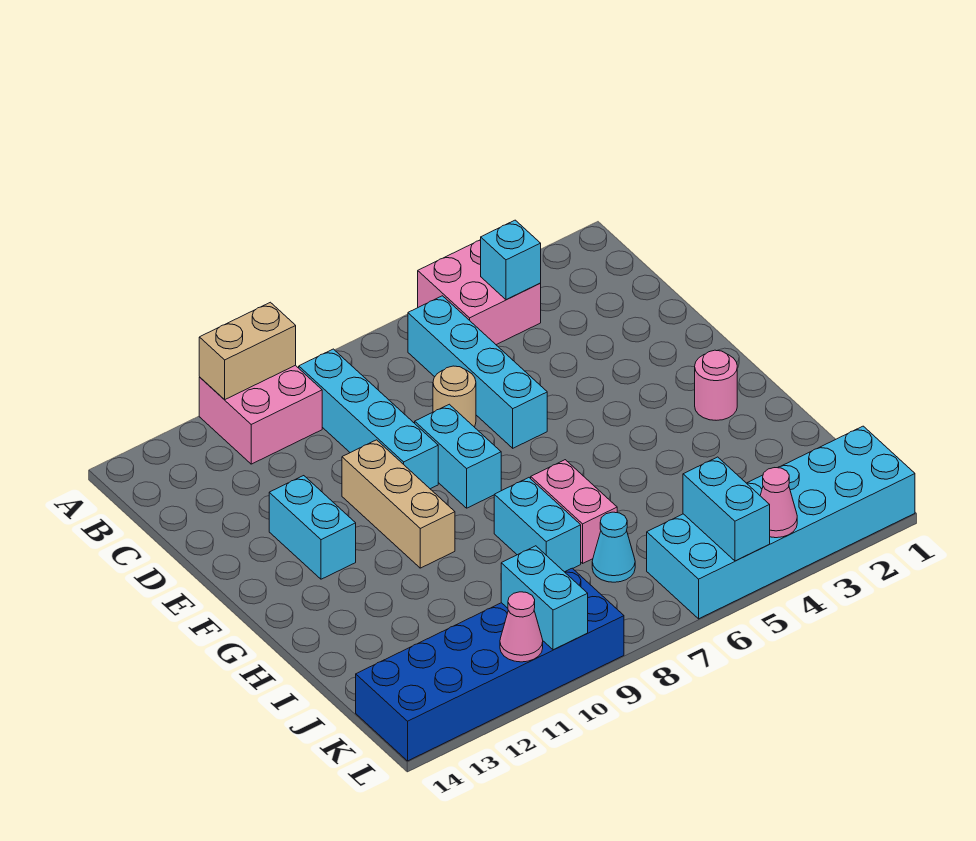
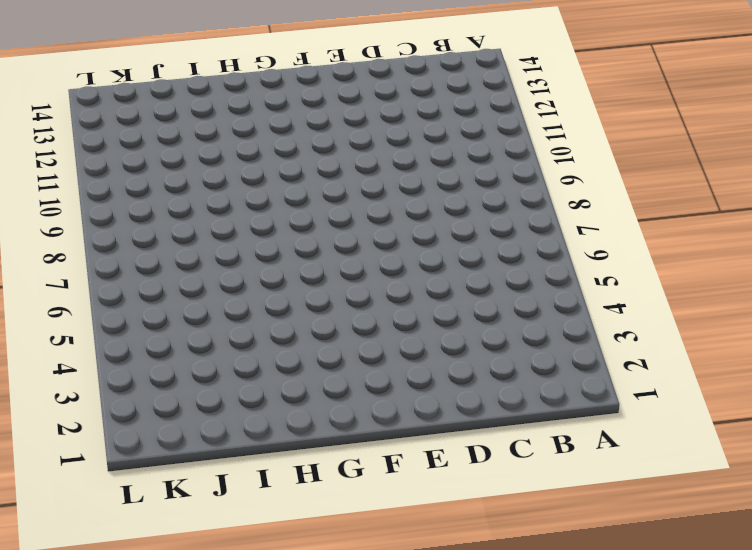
none -> pink 2x2 brick [418,240,541,345]
none -> pink 2x2 brick [199,365,322,464]
none -> cyan 1x4 brick [408,296,547,448]

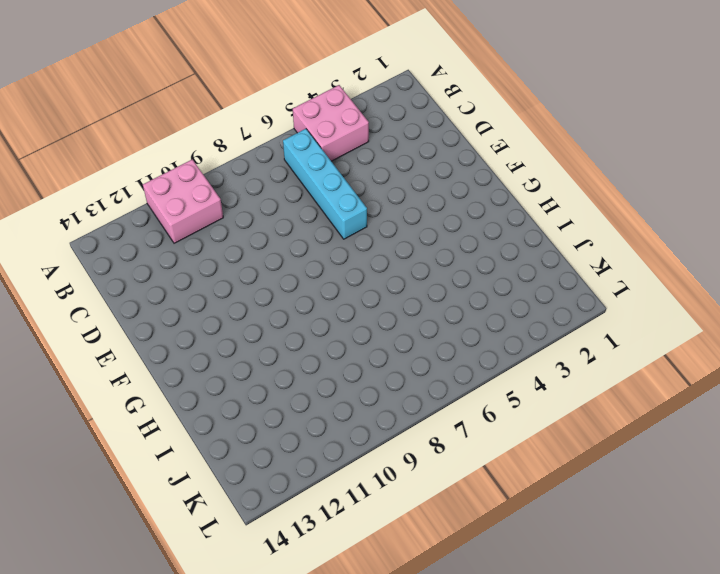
none -> cyan 1x4 brick [299,349,438,489]
none -> tan 1x1 round brick [433,366,476,427]
none -> cyan 1x2 brick [415,404,501,508]

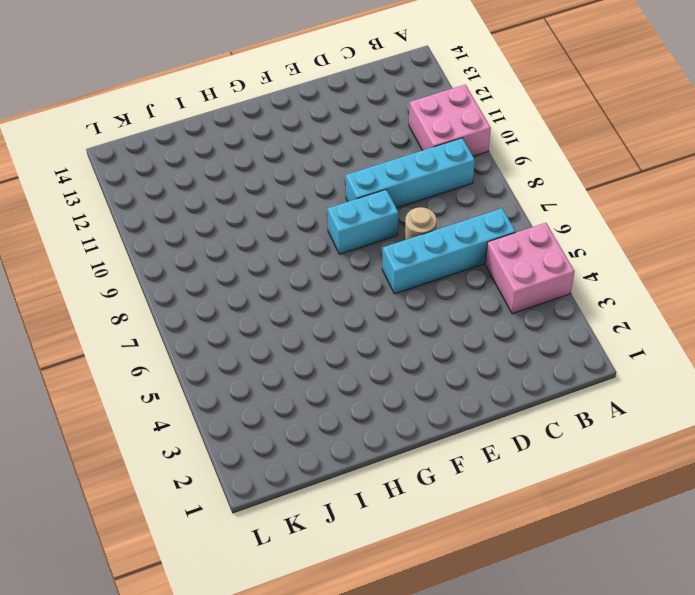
none -> tan 1x3 brick [342,440,455,568]
none -> cyan 1x2 brick [269,476,356,579]
none -> pink 1x1 round brick [695,350,737,420]

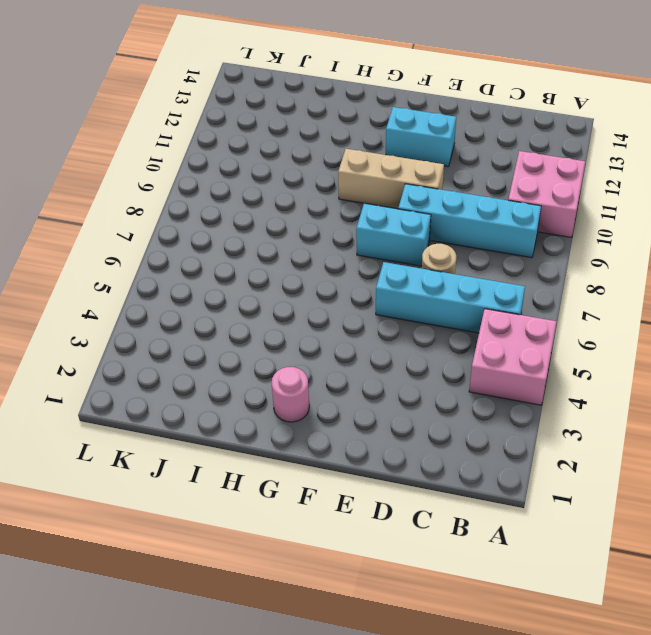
none -> pink 1x2 brick [531,460,617,563]
none -> cyan 1x2 brick [494,478,581,572]
none -> cyan 1x1 cone [592,512,635,582]

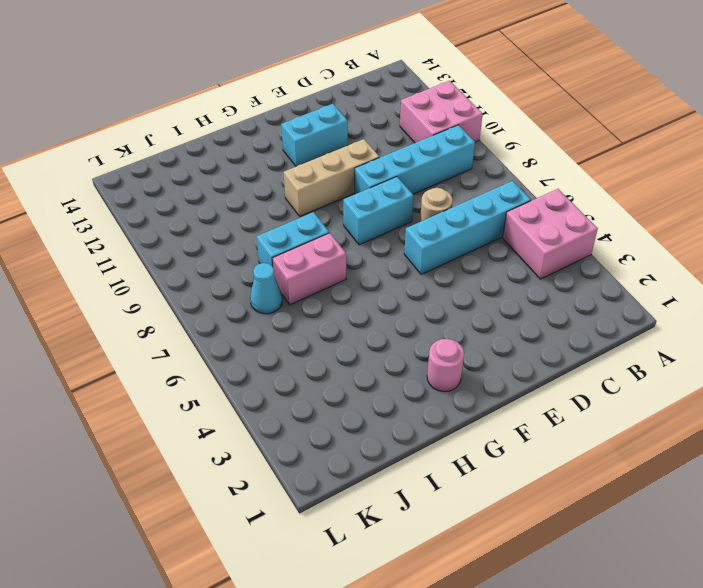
none -> cyan 2x6 brick [647,426,915,619]
none -> blue 2x6 brick [356,568,624,761]
none -> tan 1x2 brick [199,302,296,400]

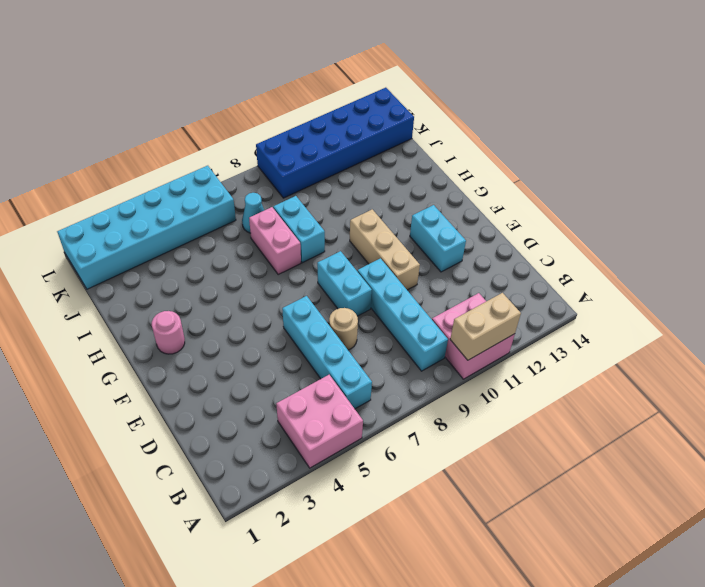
none -> cyan 1x1 brick [481,220,541,300]
none -> cyan 1x2 brick [683,457,770,561]
none -> cyan 1x2 brick [501,546,588,650]

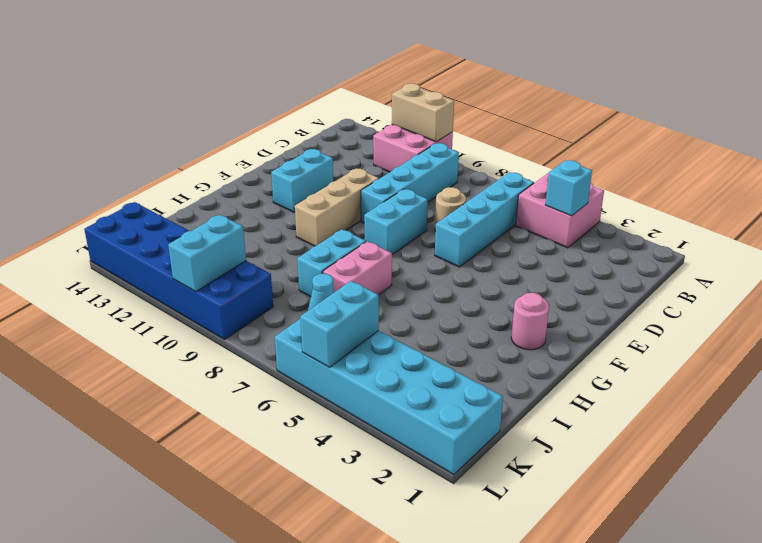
none -> pink 1x1 cone [760,468,797,538]
none -> pink 1x1 cone [500,592,543,662]

